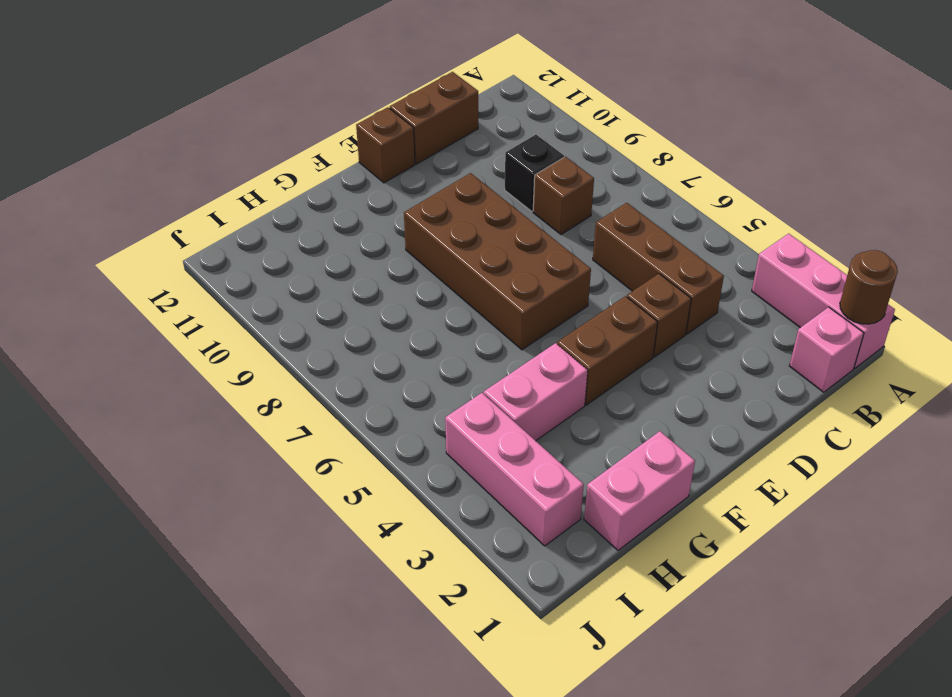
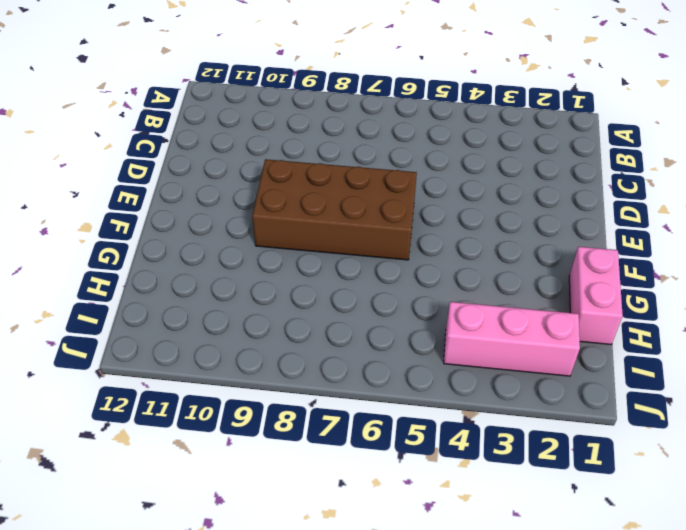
none -> pink 1x3 brick [752,233,895,368]
none -> pink 1x1 brick [790,307,864,392]
none -> brown 1x3 brick [593,203,724,334]

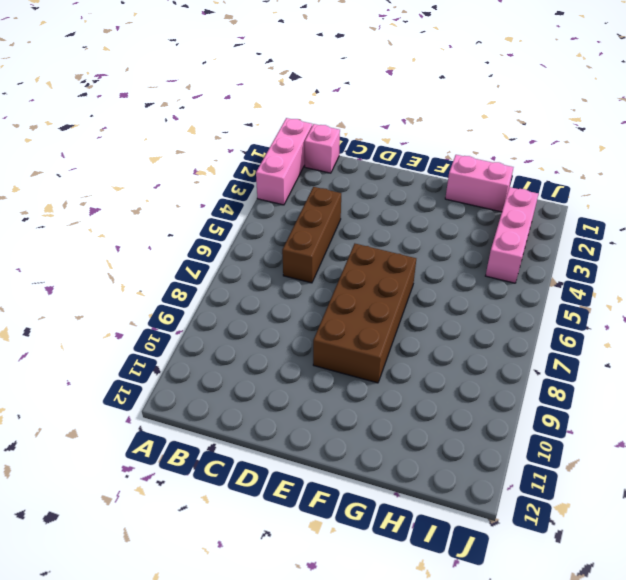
none -> brown 1x1 brick [533,157,594,235]
none -> black 1x1 brick [505,135,564,211]
none -> brown 1x2 brick [390,72,478,164]

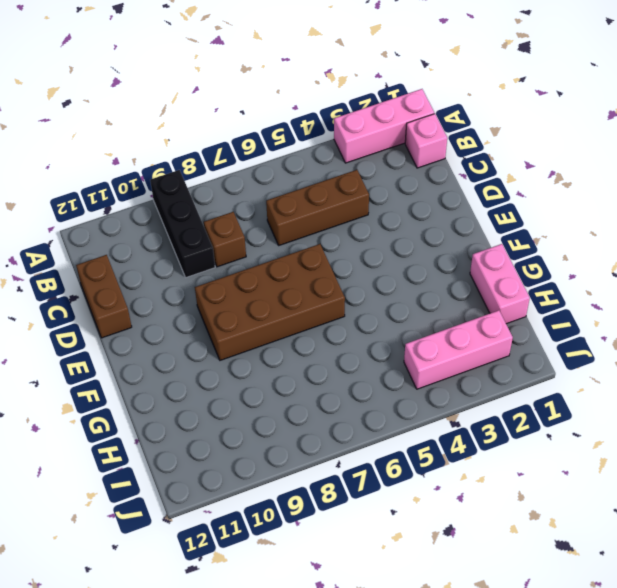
black 1x3 brick [150,170,215,277] -> black 1x1 brick [505,135,564,211]
none -> brown 1x1 brick [627,274,691,357]
none -> brown 1x2 brick [557,296,658,405]
none -> brown 1x1 brick [356,107,415,183]

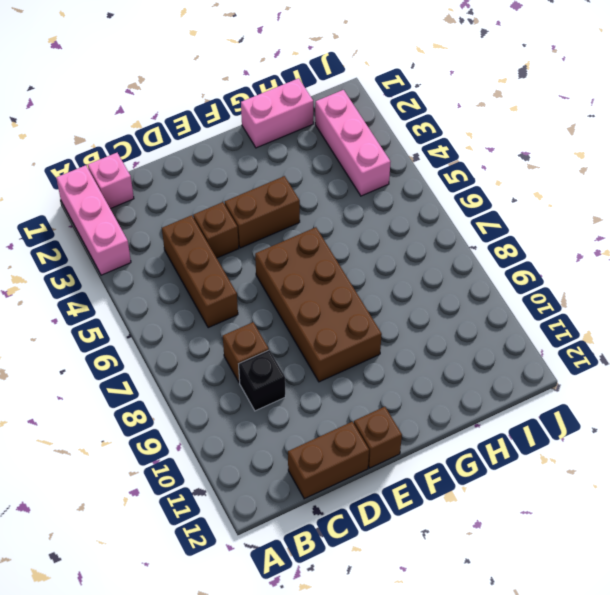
none -> pink 1x2 brick [484,343,588,441]
none -> brown 1x1 round brick [840,250,898,324]

